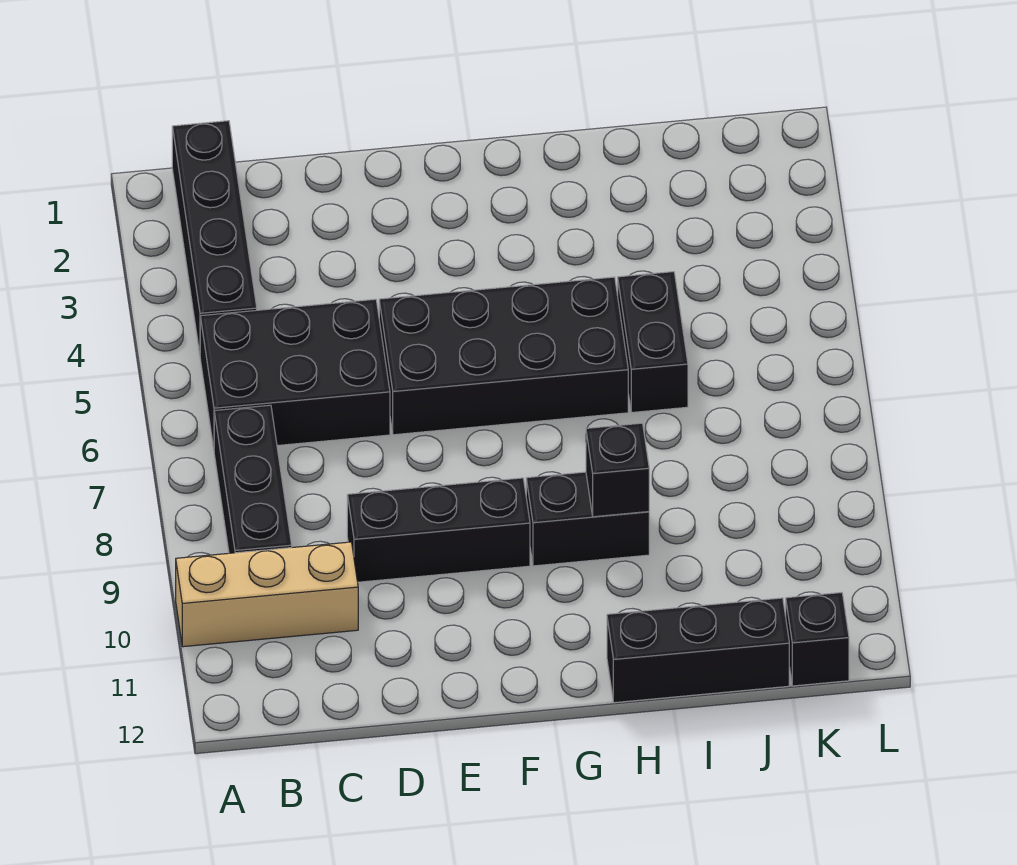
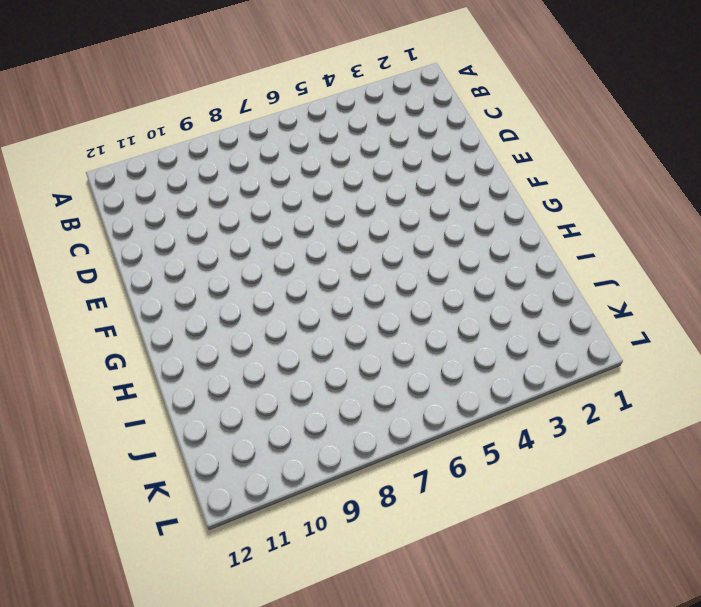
none -> tan 1x3 brick [176,542,358,647]
none -> black 1x4 brick [172,121,257,353]

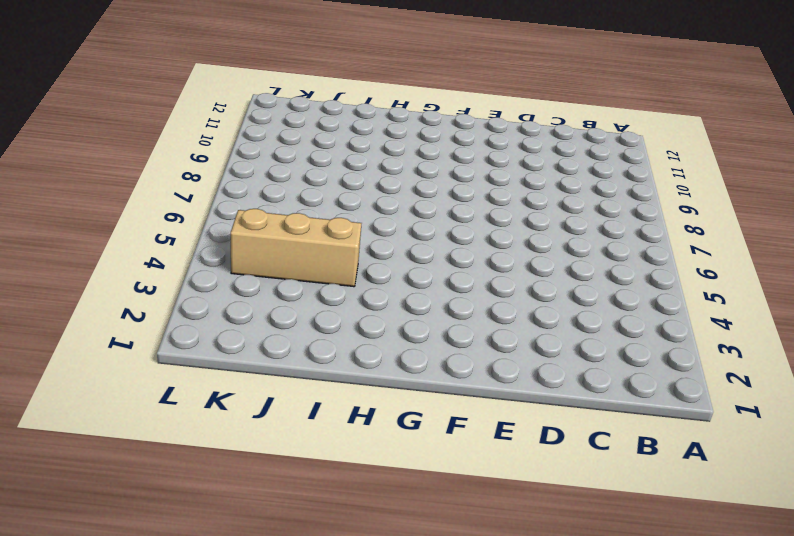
tan 1x3 brick [231,209,361,287] -> tan 1x3 brick moved to [176,542,358,647]
none -> black 1x4 brick [172,121,257,353]
none -> black 2x3 brick [200,299,390,448]

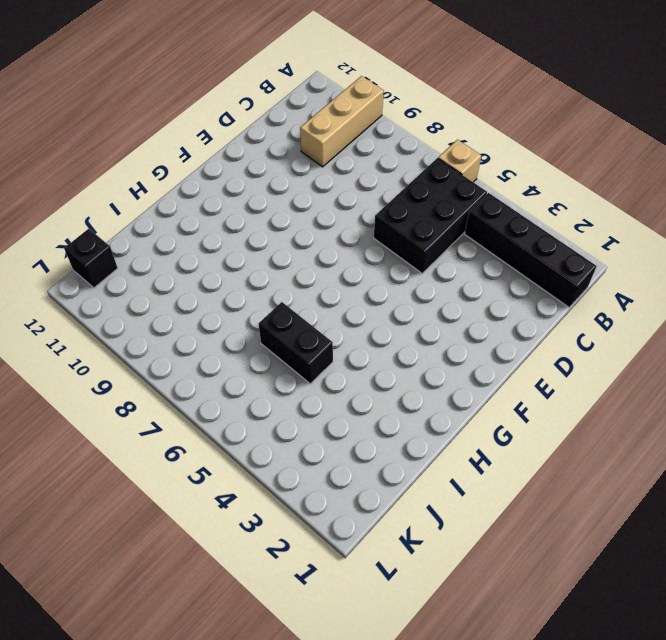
tan 1x1 brick [438,140,481,182] -> none
none -> black 1x3 brick [214,405,292,553]
none -> black 1x3 brick [347,478,530,582]

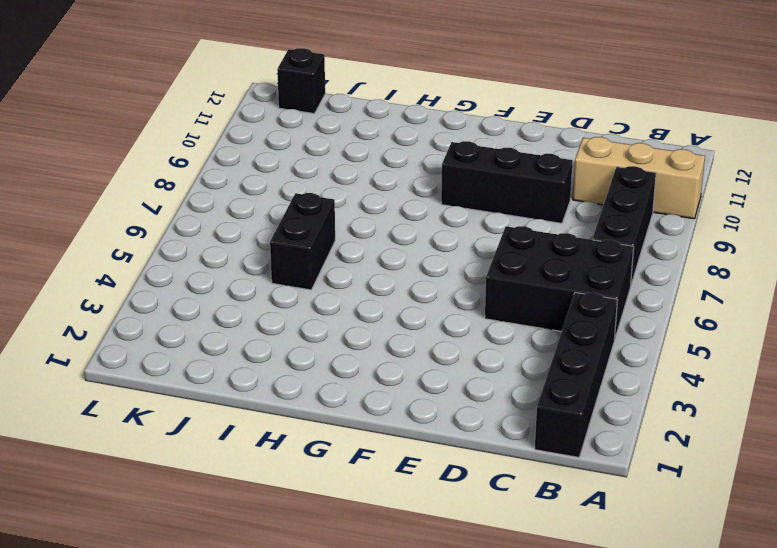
none -> black 2x4 brick [379,277,628,435]
none -> black 1x2 brick [526,472,649,566]

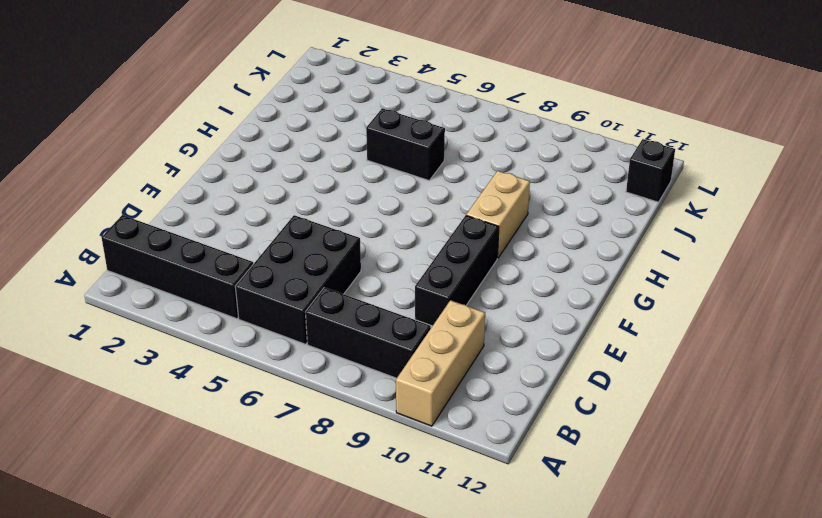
tan 1x2 brick [466,171,530,258] -> black 1x2 brick [526,472,649,566]
none -> black 2x4 brick [379,277,628,435]
none -> black 1x3 brick [607,598,789,703]

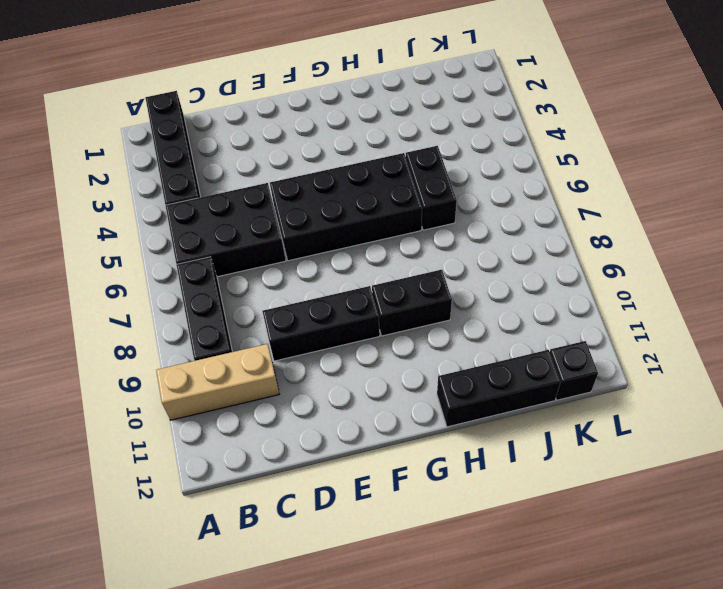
none -> black 1x1 brick [586,423,649,517]

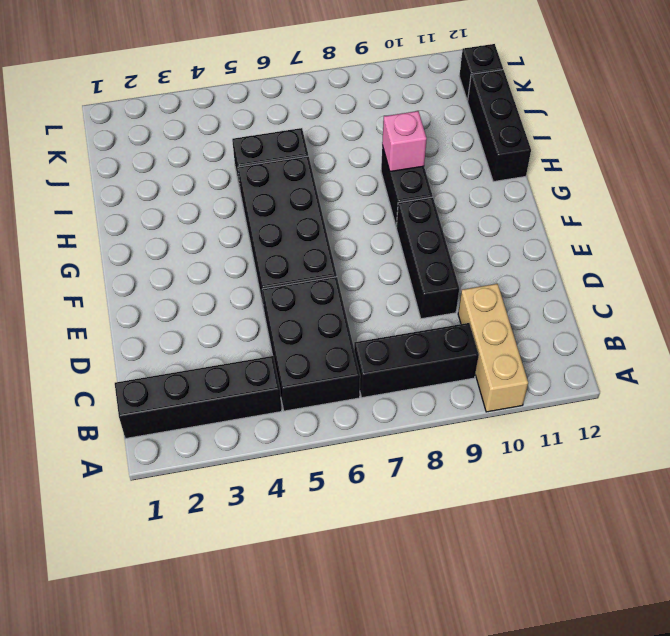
pink 1x1 brick [382,111,427,172] -> black 1x1 brick [586,423,649,517]

